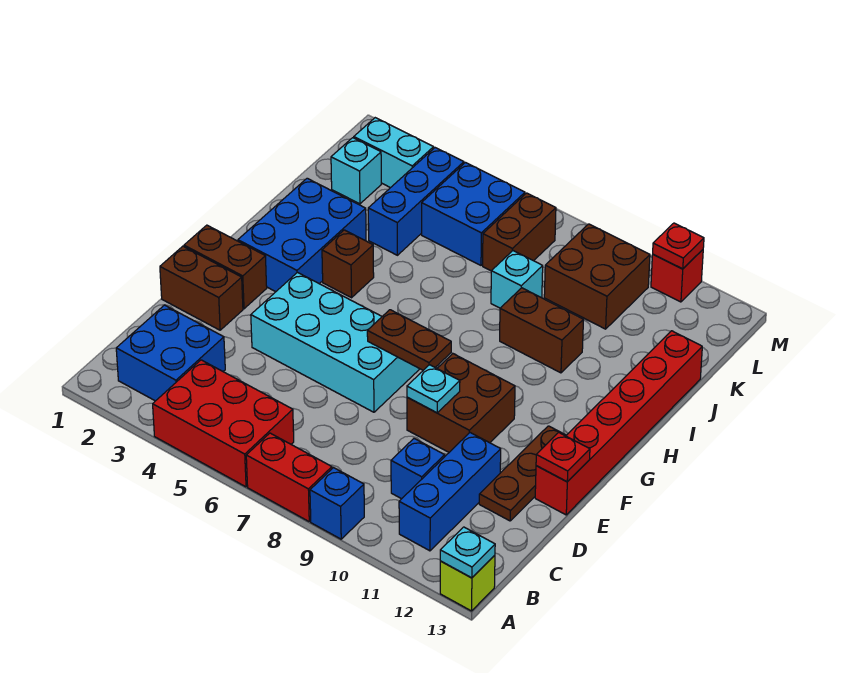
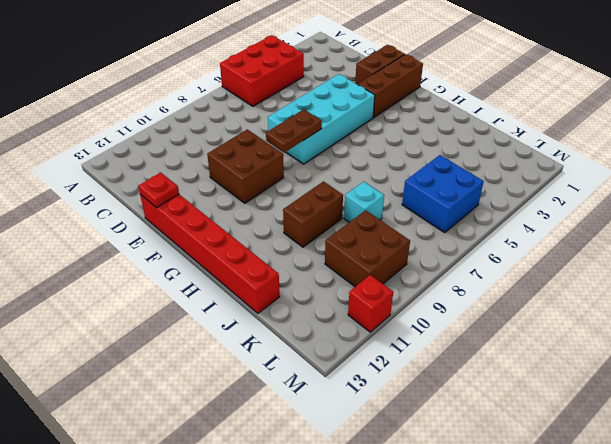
brown 1x3 brick [358,54,423,117] -> brown 1x2 brick [184,225,267,309]
none -> red 1x2 brick [246,433,332,521]
none -> blue 1x1 brick [310,468,364,539]
none -> lime 1x1 brick [440,555,495,611]

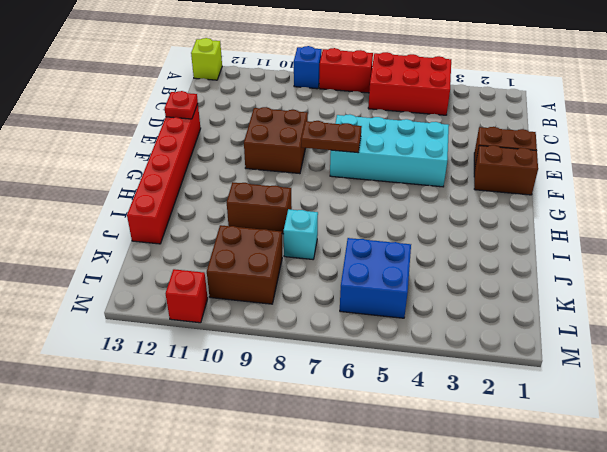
none -> blue 2x2 brick [116,305,225,401]
none -> blue 1x3 brick [399,433,501,551]
none -> blue 1x1 brick [391,439,445,499]

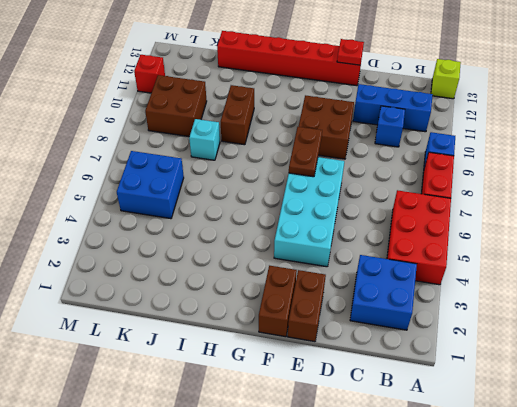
none -> brown 1x3 plate [479,426,566,521]
none -> blue 2x3 brick [238,178,366,292]
none -> brown 1x1 brick [322,230,374,298]

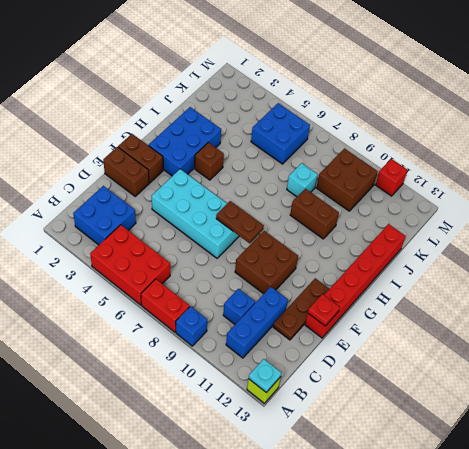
none -> blue 1x3 brick [368,148,464,255]
none -> cyan 1x1 brick [331,138,381,204]
none -> brown 1x2 brick [483,193,556,271]

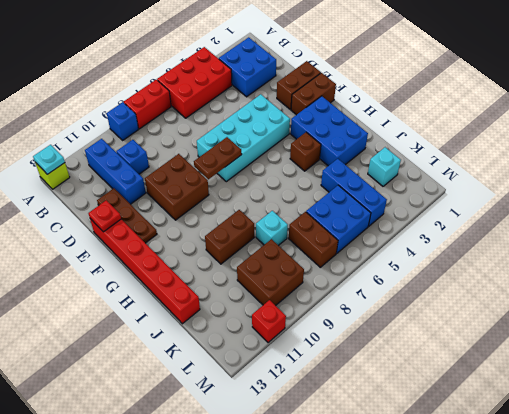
none -> cyan 1x2 brick [354,118,434,188]
none -> cyan 1x1 plate [407,365,460,413]
none -> red 1x1 plate [653,223,704,269]

